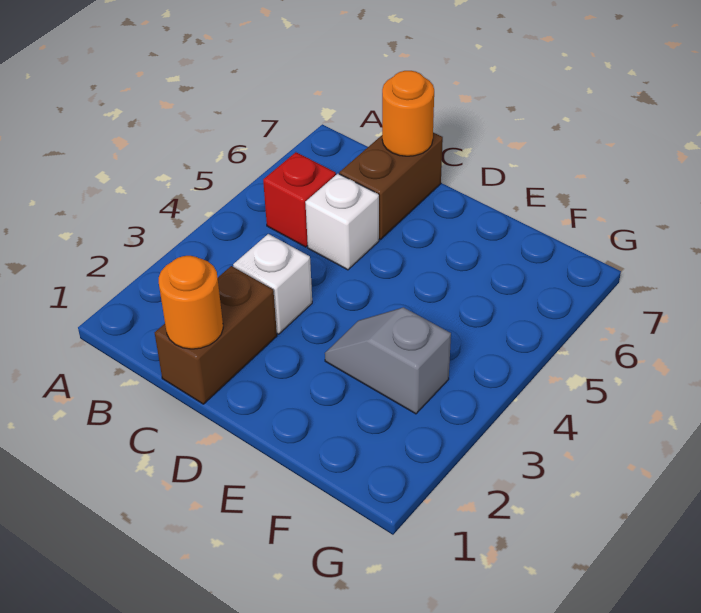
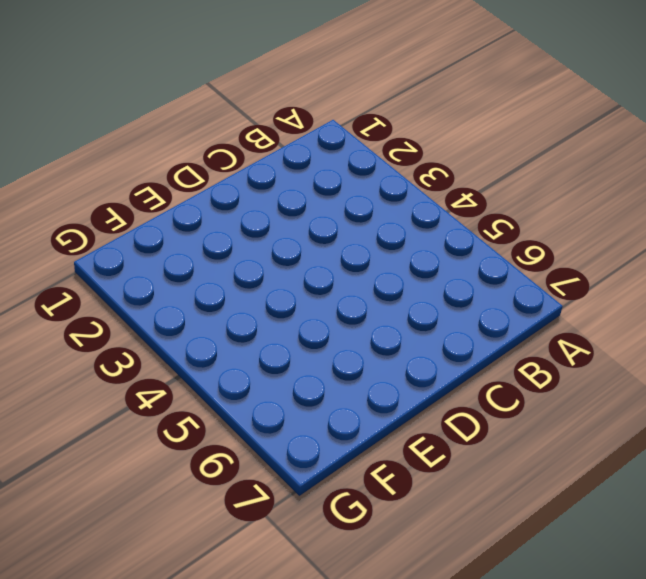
none -> red 1x1 brick [263,152,336,247]
none -> brown 1x2 brick [155,266,277,404]

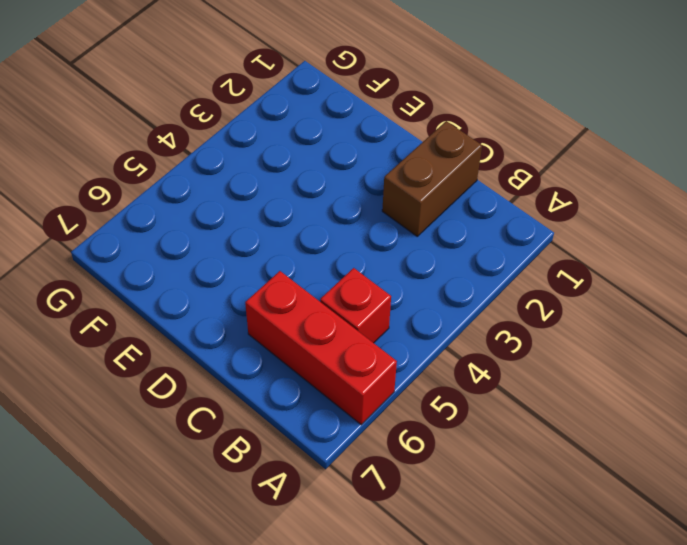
red 1x3 brick [245,271,397,425] -> brown 1x2 brick [339,133,443,239]
none -> white 1x1 brick [233,234,312,334]
none -> white 1x1 brick [305,174,379,270]

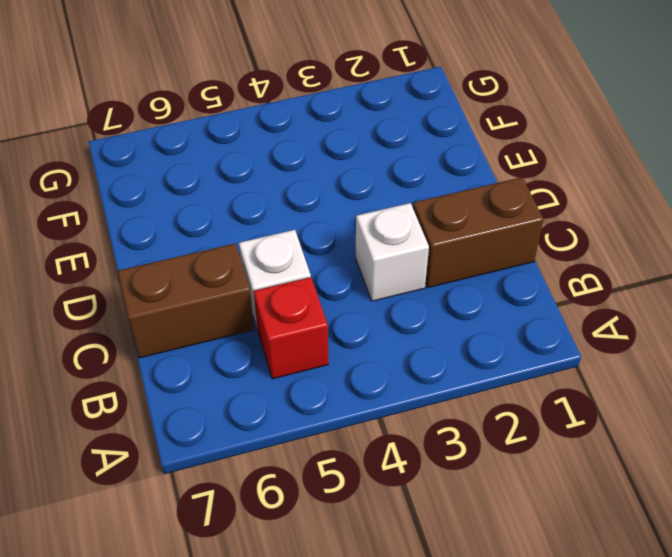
none -> grey 1x2 slope [325,307,451,414]
none -> orange 1x1 round brick [159,256,223,349]

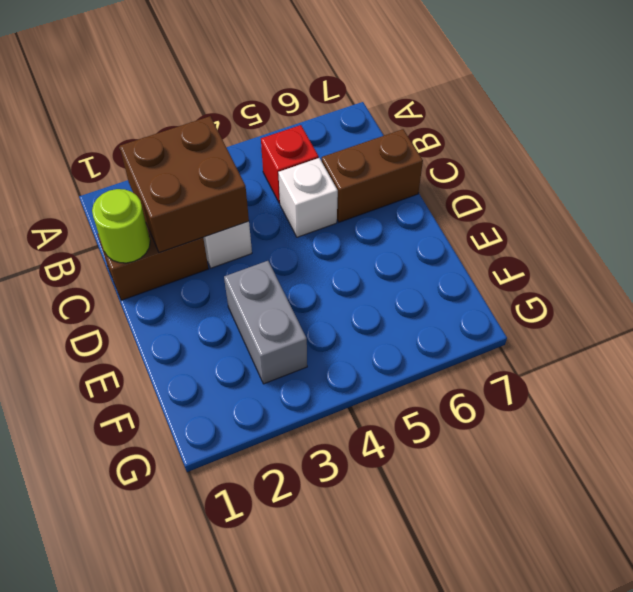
brown 2x2 brick [120,116,249,253] -> none
lime 1x1 round brick [92,189,150,263] -> orange 1x1 round brick [159,256,223,349]
grey 1x2 brick [224,261,307,384] -> grey 1x2 slope [325,307,451,414]
none -> orange 1x1 round brick [382,71,434,156]

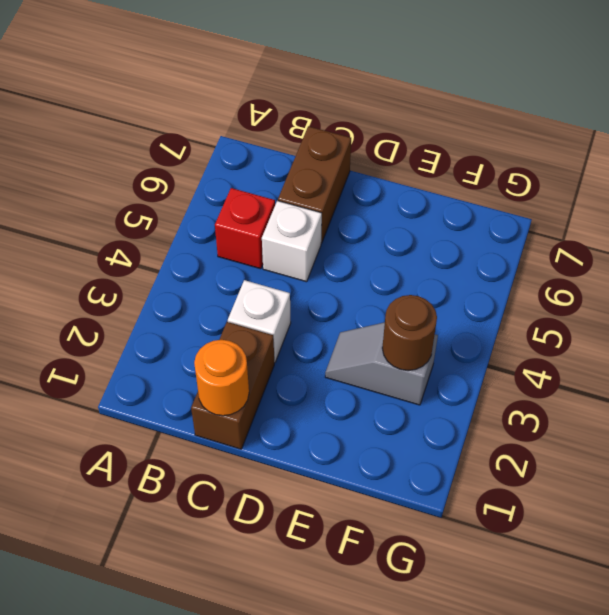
brown 1x1 round brick [382,295,437,370] -> none
none -> orange 1x1 round brick [382,71,434,156]

